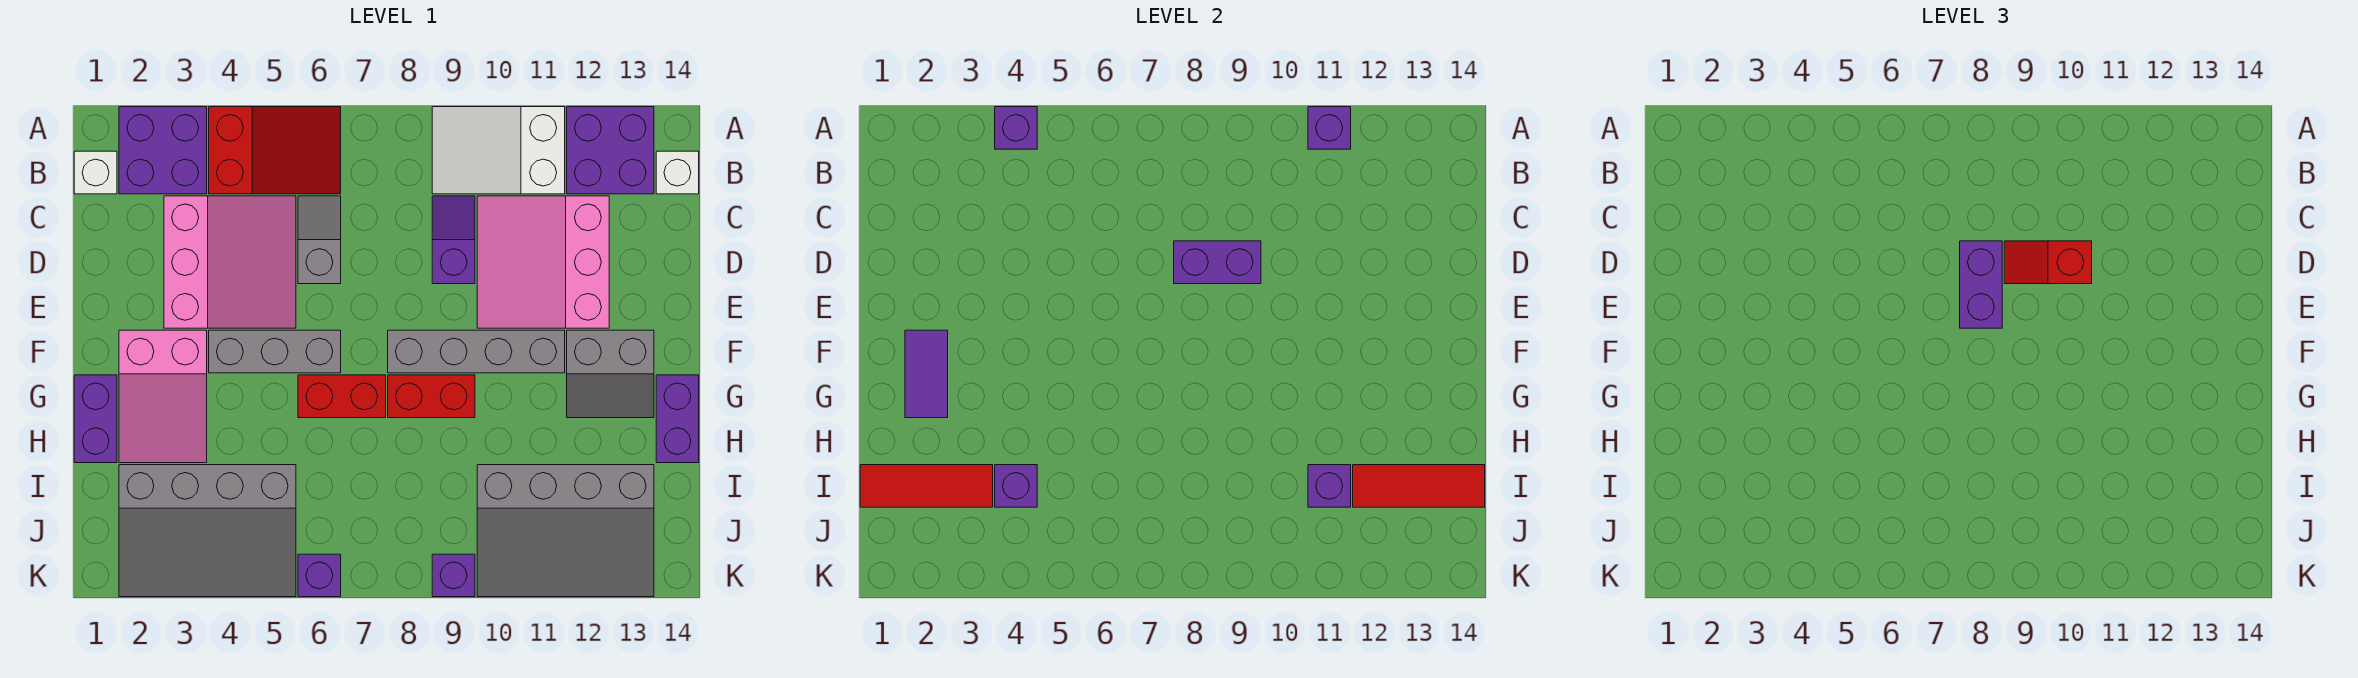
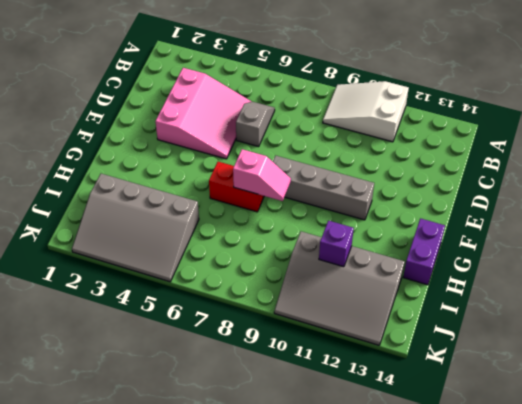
pink 1x2 slope [233,149,291,201] -> none
none -> purple 2x2 brick [119,107,207,194]
none -> red 2x3 slope [209,107,341,194]
none -> purple 2x2 brick [567,107,654,194]
none -> white 1x1 brick [74,151,117,194]

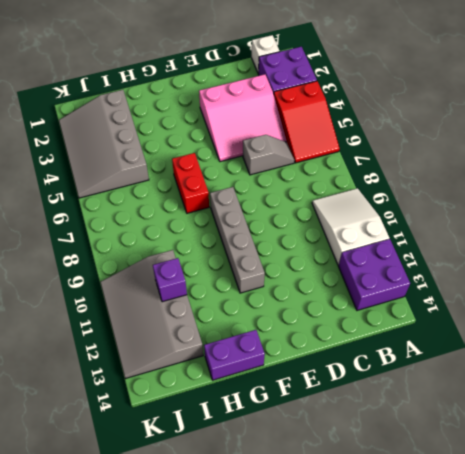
none -> white 1x1 brick [656,151,699,194]
none -> purple 1x2 slope [432,196,475,284]
none -> pink 3x3 slope [477,196,609,328]
none -> pink 2x3 slope [119,330,207,463]

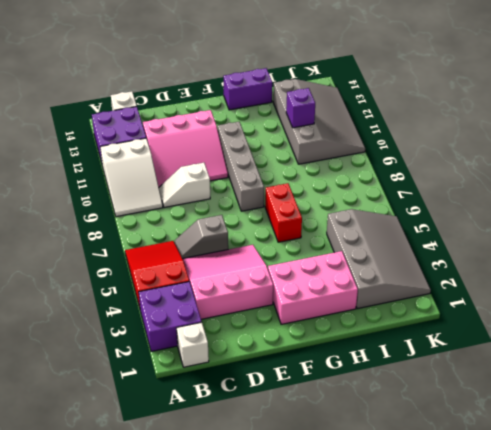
white 1x2 slope [159,163,210,208] -> purple 1x2 slope [432,196,475,284]
pink 2x3 brick [268,251,358,324] -> pink 2x3 slope [119,330,207,463]
none -> grey 1x3 brick [209,330,341,373]
none -> grey 2x2 slope [567,330,654,418]
none -> purple 1x2 brick [74,375,117,463]
none -> red 1x2 brick [388,375,475,418]

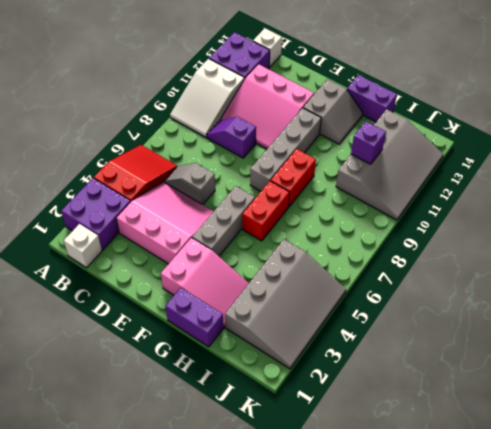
none -> purple 1x1 brick [298,554,341,597]
none -> purple 1x1 brick [432,554,475,597]
none -> purple 1x1 brick [995,107,1037,149]
none -> purple 1x1 brick [1308,107,1351,149]

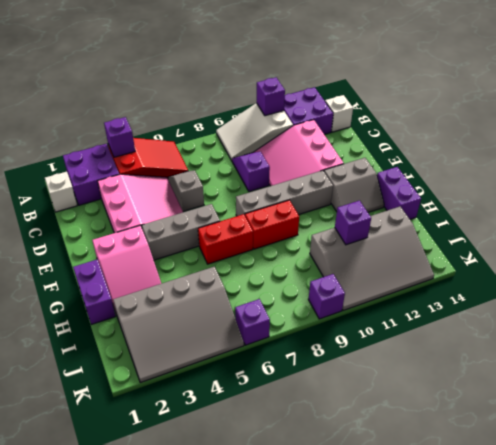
none -> purple 1x2 brick [1174,241,1261,284]
none -> purple 1x2 tile [905,330,948,418]
none -> red 1x3 tile [860,465,993,507]
none -> purple 1x1 brick [995,465,1037,507]

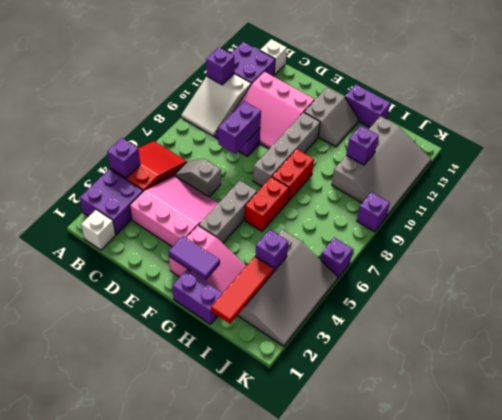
none -> red 1x3 tile [1353,465,1485,507]
none -> purple 1x2 brick [1960,241,2002,328]
none -> red 1x2 slope [2004,241,2092,284]

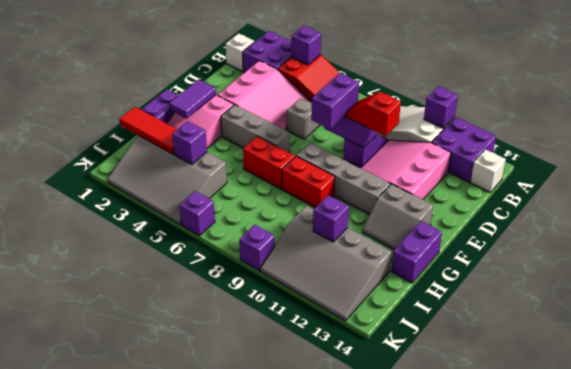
none -> red 1x3 tile [1353,465,1485,507]

